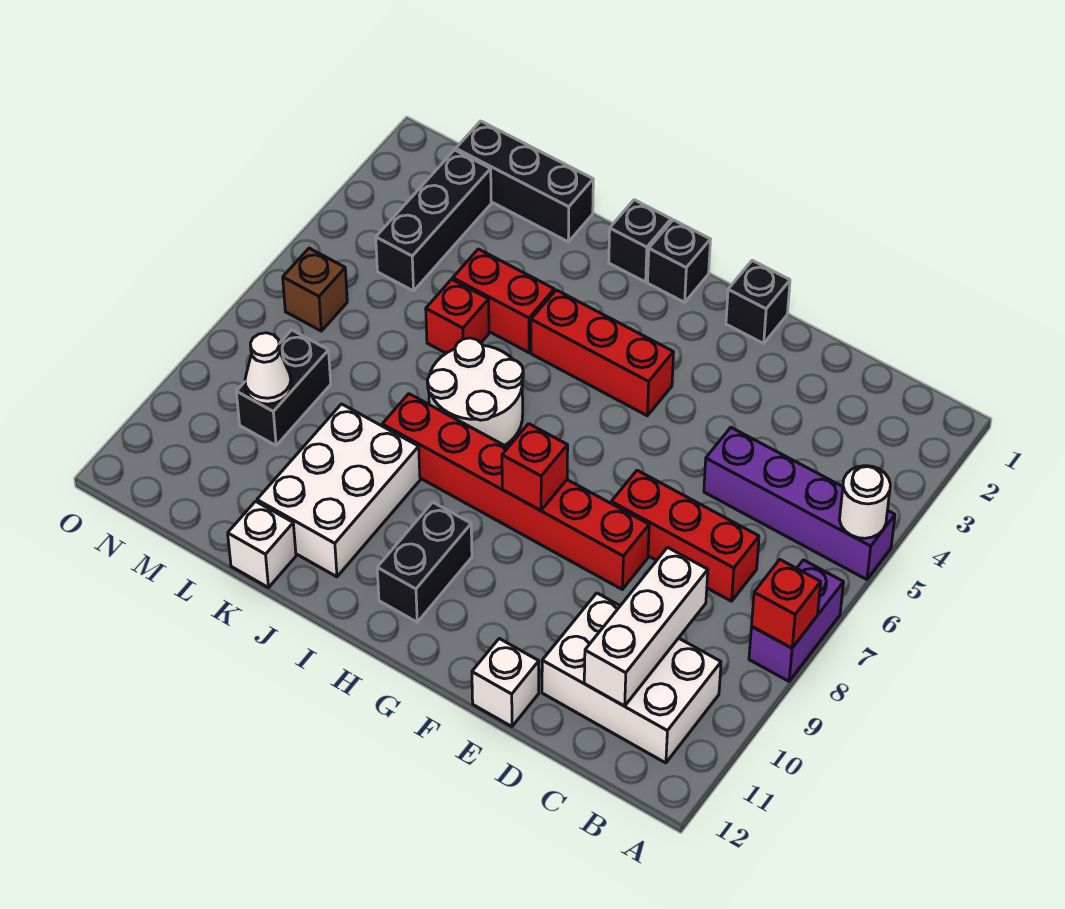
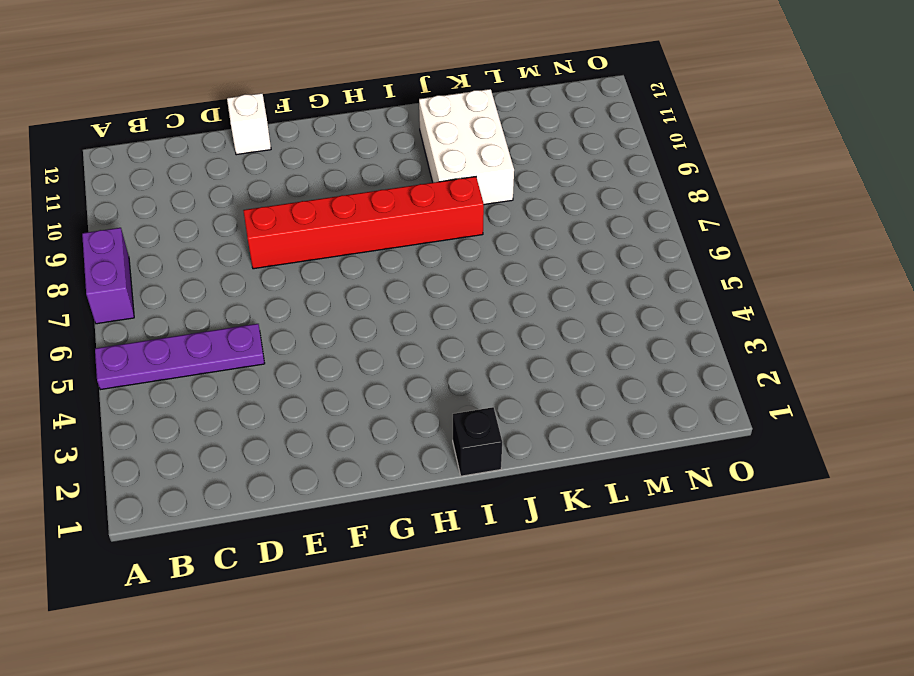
purple 1x4 plate [95,324,265,390] -> purple 1x4 brick [704,427,895,580]
none -> white 2x3 brick [542,593,721,763]
none -> red 1x3 brick [611,470,759,601]
none -> black 1x1 brick [726,260,790,343]

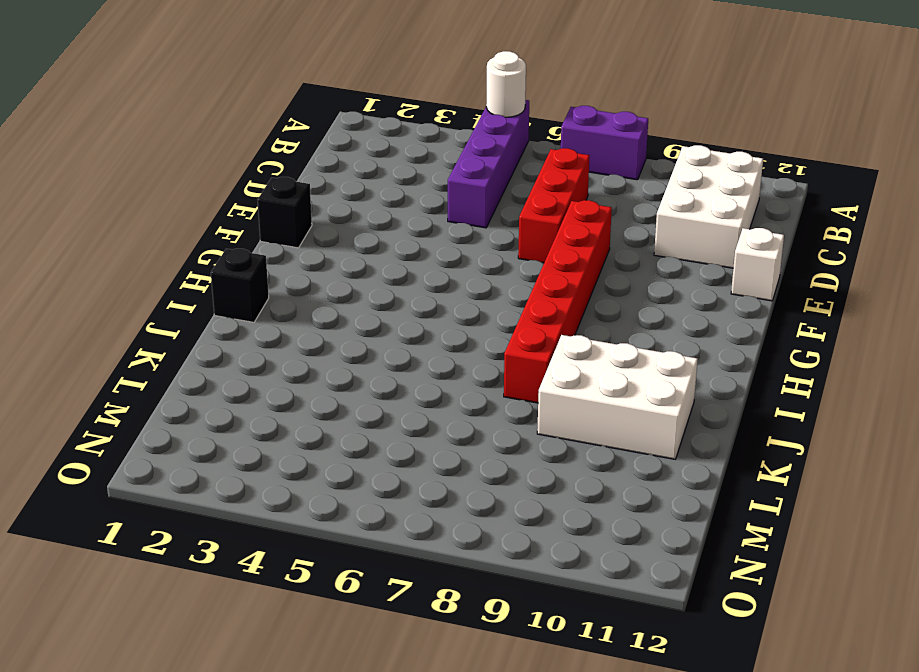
none -> red 1x3 brick [531,290,674,416]
none -> black 1x1 brick [648,220,711,302]
none -> black 1x2 brick [377,502,472,622]

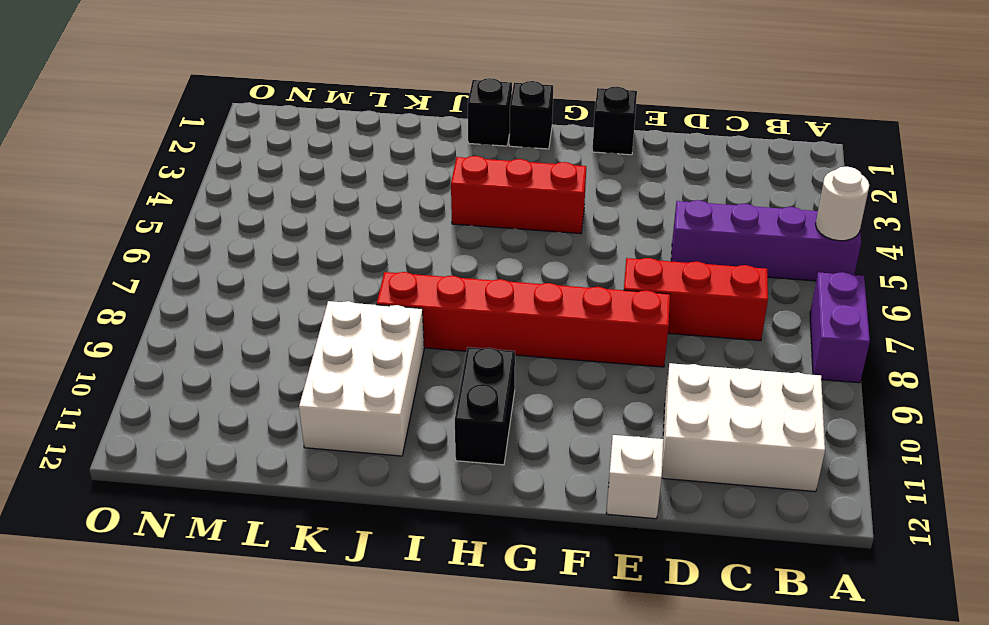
none -> white 2x2 round brick [427,338,523,446]
none -> red 1x2 brick [453,249,554,353]
none -> black 1x3 brick [456,121,593,242]

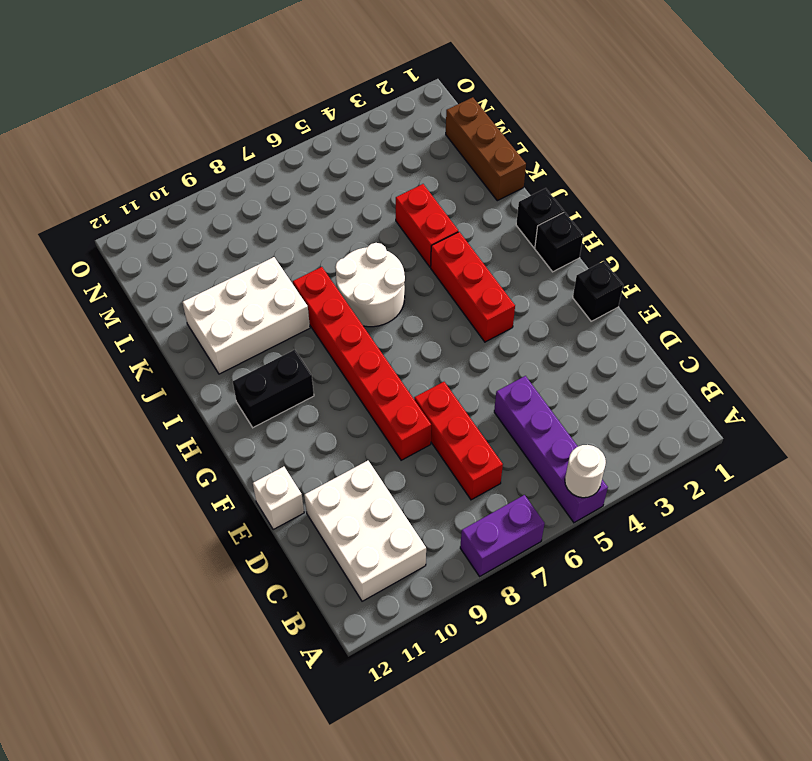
brown 1x3 brick [446,97,526,201] -> black 1x3 brick [456,121,593,242]
none -> red 1x1 brick [426,279,489,353]
none -> white 1x1 brick [228,501,296,588]
none -> black 1x3 brick [376,150,491,291]

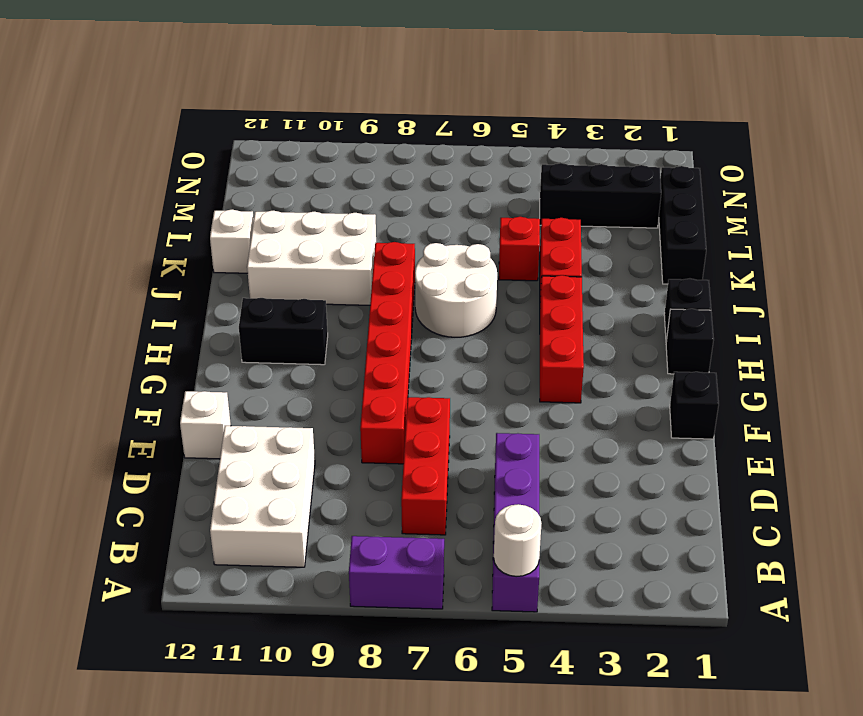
none -> black 1x2 brick [236,330,331,445]
none -> brown 1x1 brick [283,248,347,331]
none -> red 1x1 brick [752,560,821,648]

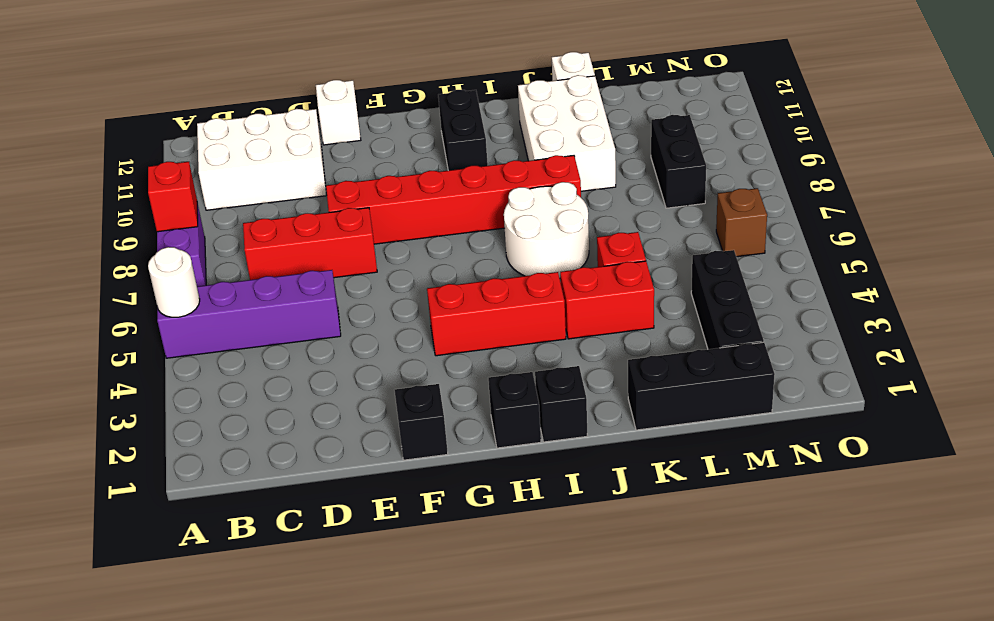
none -> white 1x3 brick [584,547,708,706]
none -> red 1x1 brick [502,424,568,511]
none -> white 1x1 cone [245,333,291,404]

